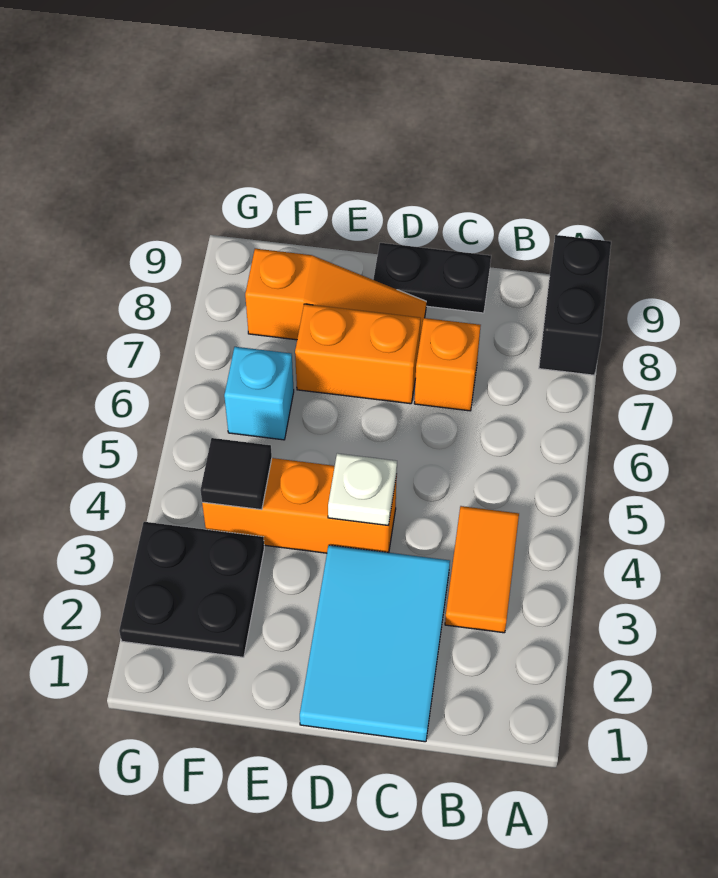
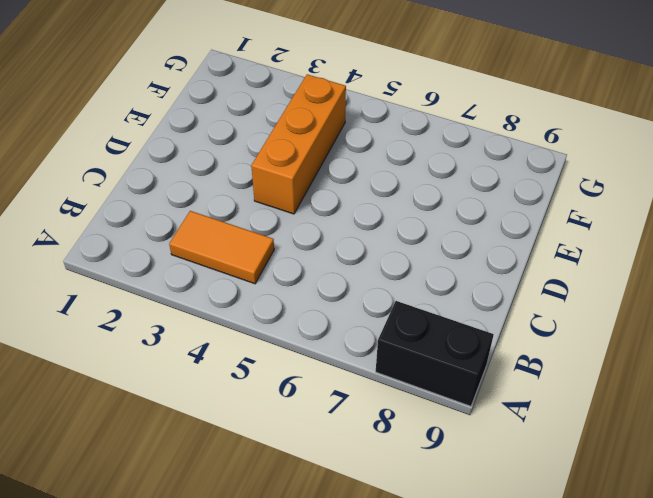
none -> cyan 2x3 tile [300,545,450,742]
none -> orange 1x1 brick [414,318,481,411]
none -> black 1x2 plate [373,243,491,313]

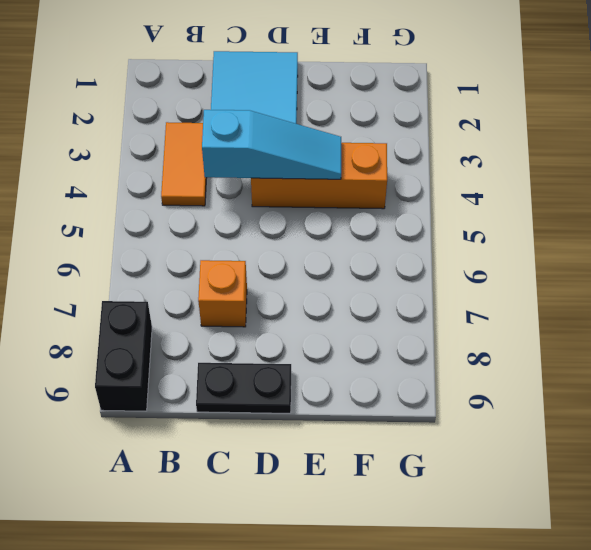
cyan 1x3 slope [202,110,341,179] -> white 1x1 plate [328,453,397,526]
none -> orange 1x2 brick [295,304,421,404]
none -> orange 1x3 slope [245,249,426,344]
none -> black 2x2 plate [119,522,264,657]

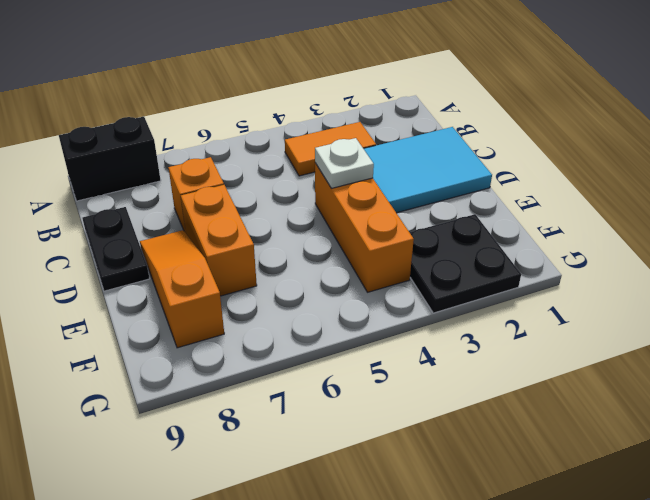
none -> cyan 1x1 brick [224,347,294,440]
none -> black 1x1 tile [200,438,272,510]

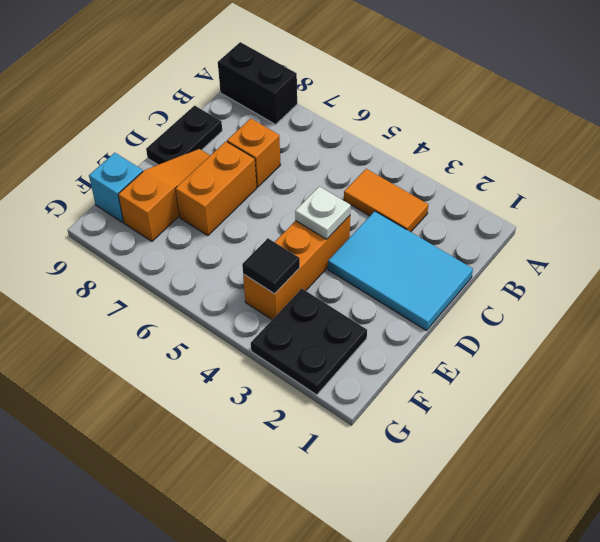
cyan 1x1 brick [89,153,143,222] -> cyan 1x1 brick moved to [224,347,294,440]

